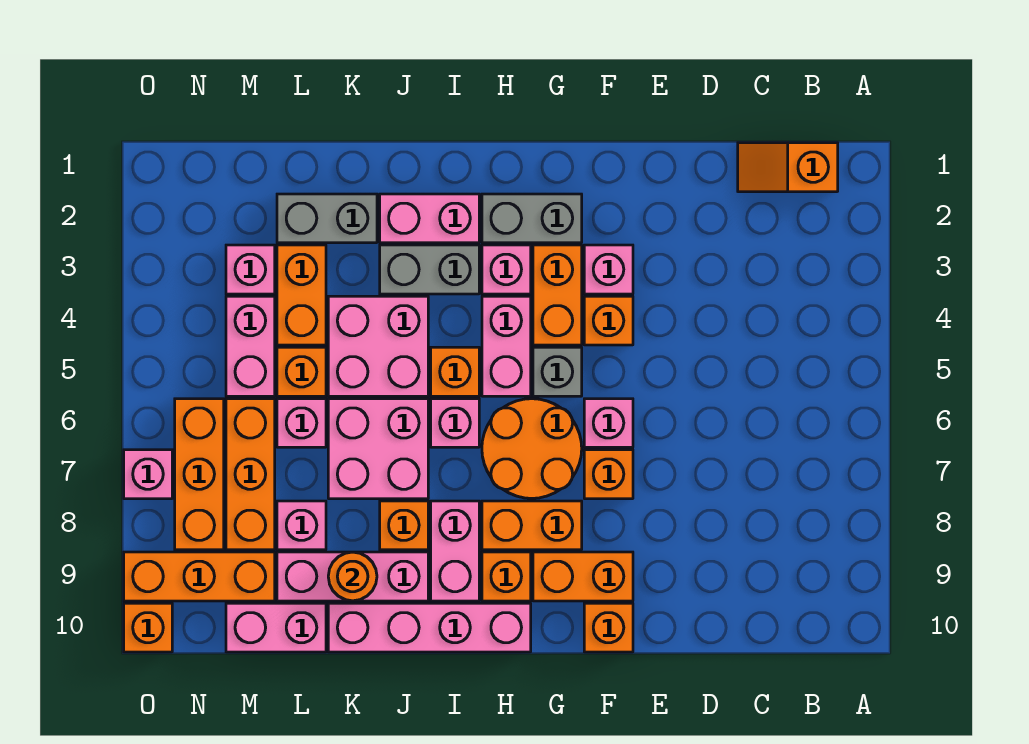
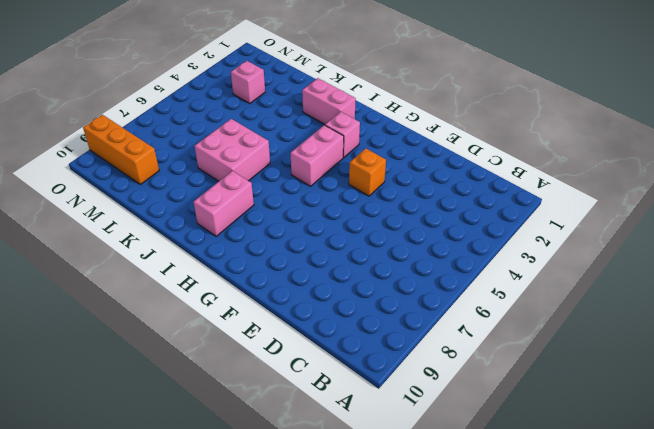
none -> orange 1x2 slope [738,143,838,192]
none -> pink 1x1 brick [584,245,633,294]
none -> pink 1x1 brick [584,399,633,447]
none -> orange 1x1 brick [584,450,633,499]

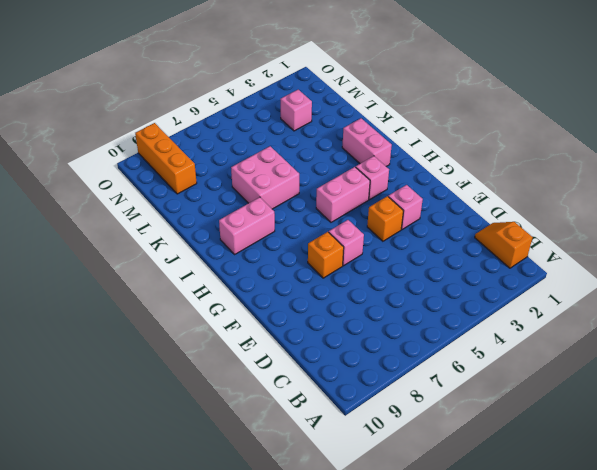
none -> orange 1x2 brick [533,552,633,601]
none -> orange 1x1 brick [584,603,633,652]
none -> grey 1x2 brick [482,194,582,243]
none -> orange 1x2 brick [533,245,582,345]

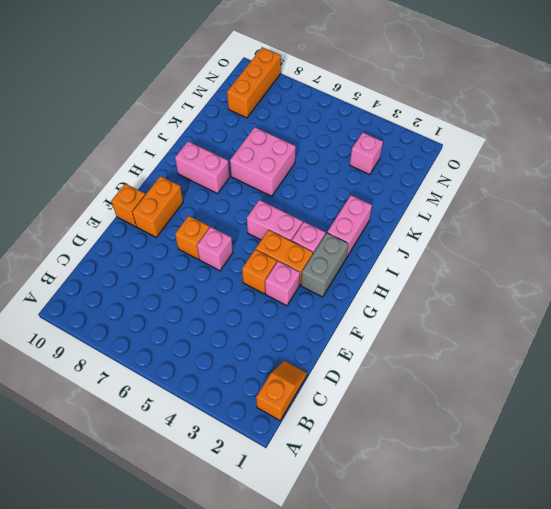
none -> grey 1x1 brick [533,347,582,396]
none -> orange 2x2 round brick [482,399,582,498]
none -> orange 1x2 brick [482,501,582,550]
none -> orange 1x1 brick [482,552,531,601]

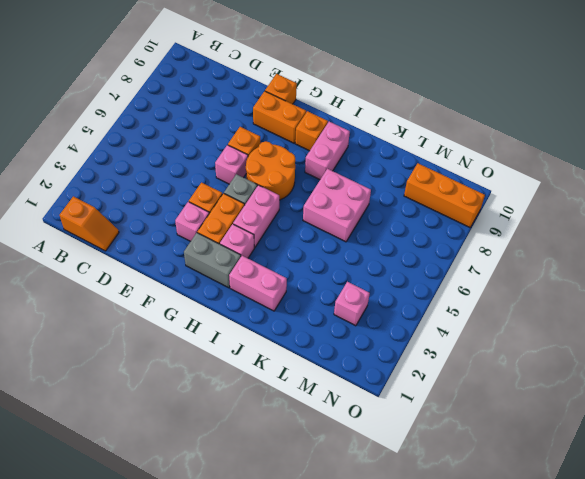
none -> orange 1x2 brick [482,501,582,550]
none -> pink 1x4 brick [328,603,531,652]
none -> grey 1x2 brick [380,245,479,294]
none -> orange 1x1 brick [431,347,479,396]

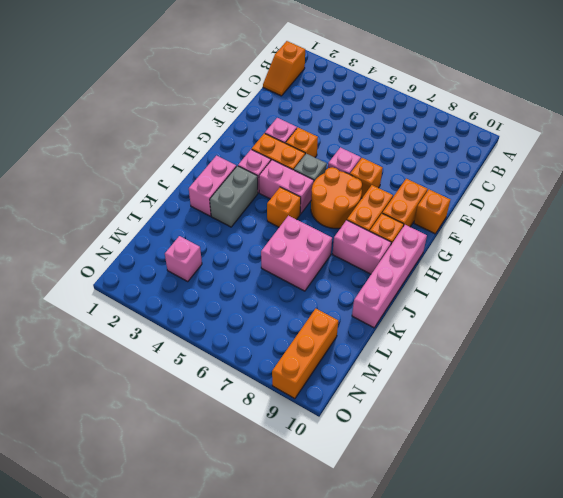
none -> grey 1x2 brick [482,194,582,243]
none -> pink 1x1 brick [431,399,479,447]
none -> pink 2x2 brick [328,296,428,396]
none -> orange 1x1 brick [380,501,428,550]

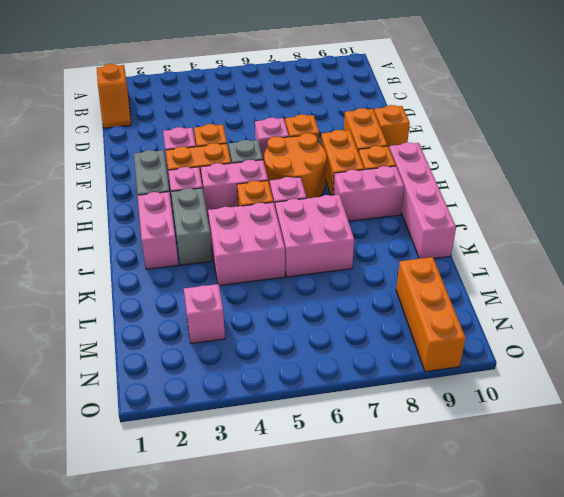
none -> orange 1x1 brick [380,501,428,550]
none -> pink 1x3 brick [277,552,428,601]
none -> grey 1x2 brick [277,194,377,243]
none -> orange 1x2 brick [277,245,326,345]

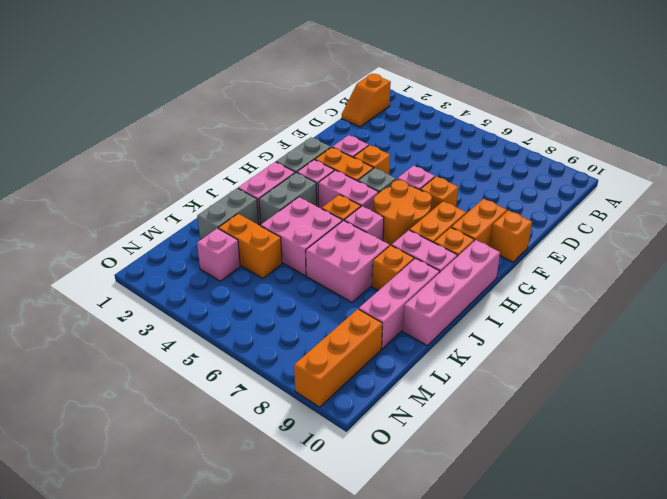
none -> orange 1x1 brick [277,347,326,396]
none -> pink 1x1 brick [277,399,326,447]
none -> pink 1x1 brick [277,501,326,550]
none -> pink 1x2 brick [226,603,326,652]

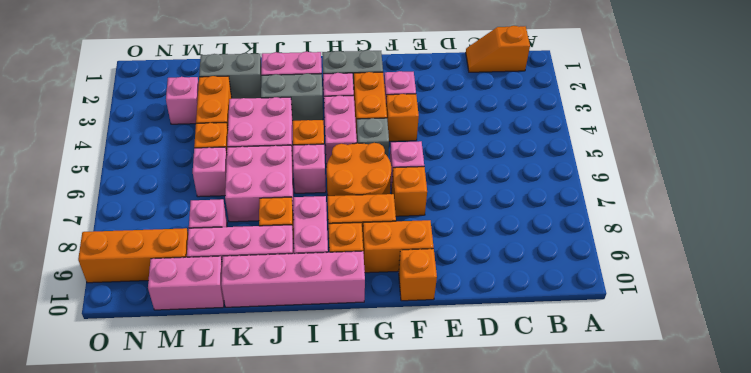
none -> pink 1x2 brick [226,296,275,396]
none -> orange 1x3 brick [226,399,275,550]
none -> orange 1x3 brick [175,399,224,550]
none -> pink 1x1 brick [124,450,172,499]

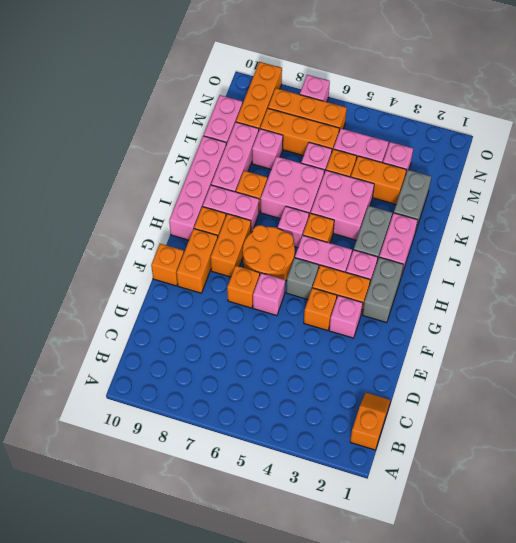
none -> orange 1x1 brick [124,603,172,652]
none -> orange 1x1 round brick [328,552,377,601]

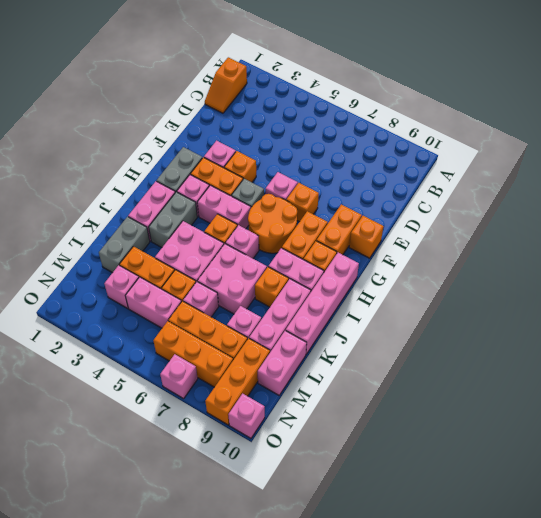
pink 1x1 brick [228,394,265,438] -> orange 1x1 brick [124,603,172,652]
none -> orange 1x1 round brick [328,552,377,601]

